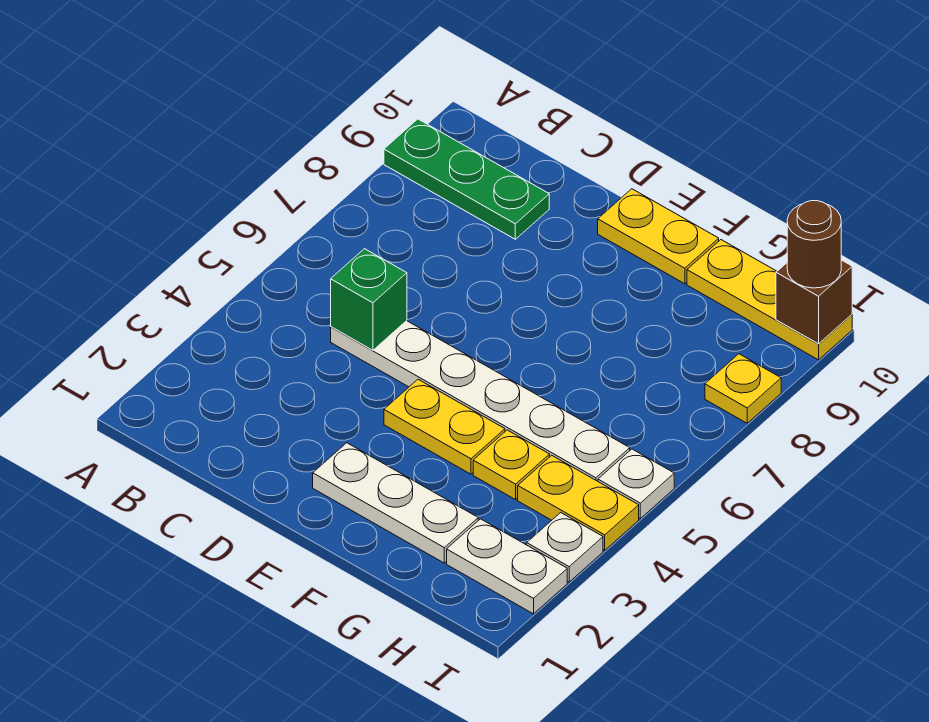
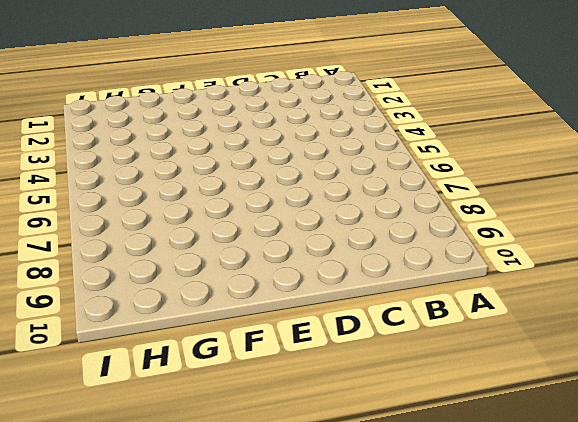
none -> green 1x3 plate [384,119,549,239]
none -> white 1x6 plate [331,321,630,481]
none -> white 1x3 plate [313,443,478,563]

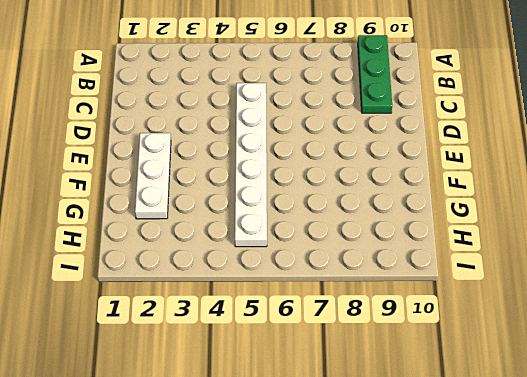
none -> yellow 1x2 plate [384,379,505,474]
none -> yellow 1x2 plate [598,189,719,284]
none -> yellow 1x1 plate [473,430,550,500]

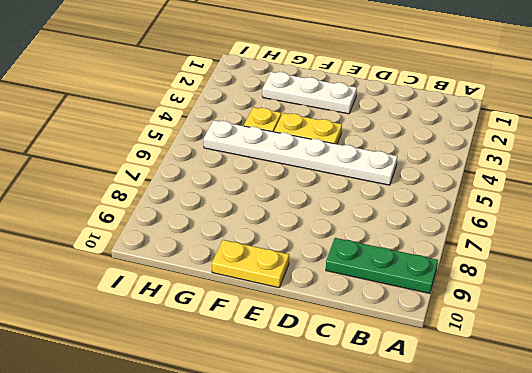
none -> yellow 1x3 plate [687,240,852,360]
none -> white 1x2 plate [447,519,567,614]
none -> yellow 1x2 plate [518,455,639,550]

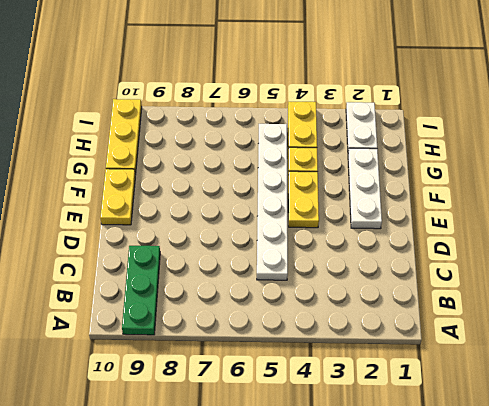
none -> white 1x1 plate [527,513,603,582]
none -> white 1x1 plate [598,449,674,518]
none -> yellow 1x1 plate [705,354,781,423]

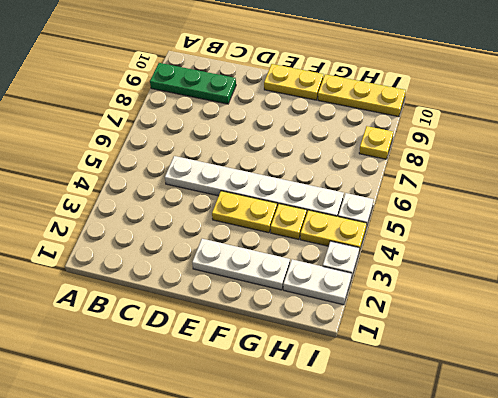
none -> green 1x1 brick [331,249,407,350]
none -> brown 1x1 brick [776,260,852,344]
none -> brown 1x1 round brick [787,201,841,288]

